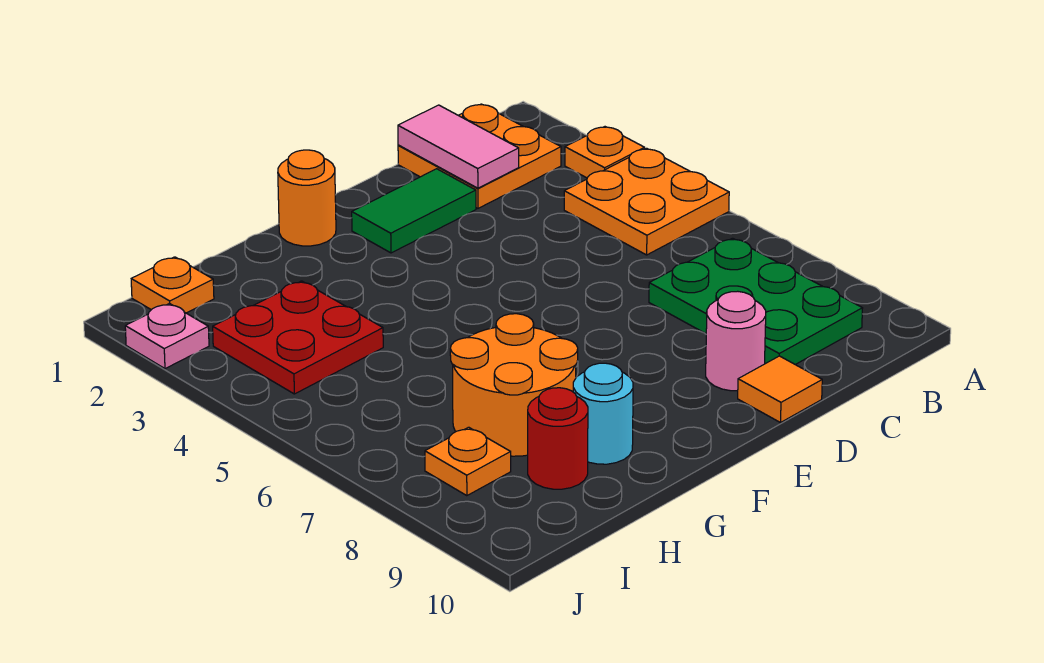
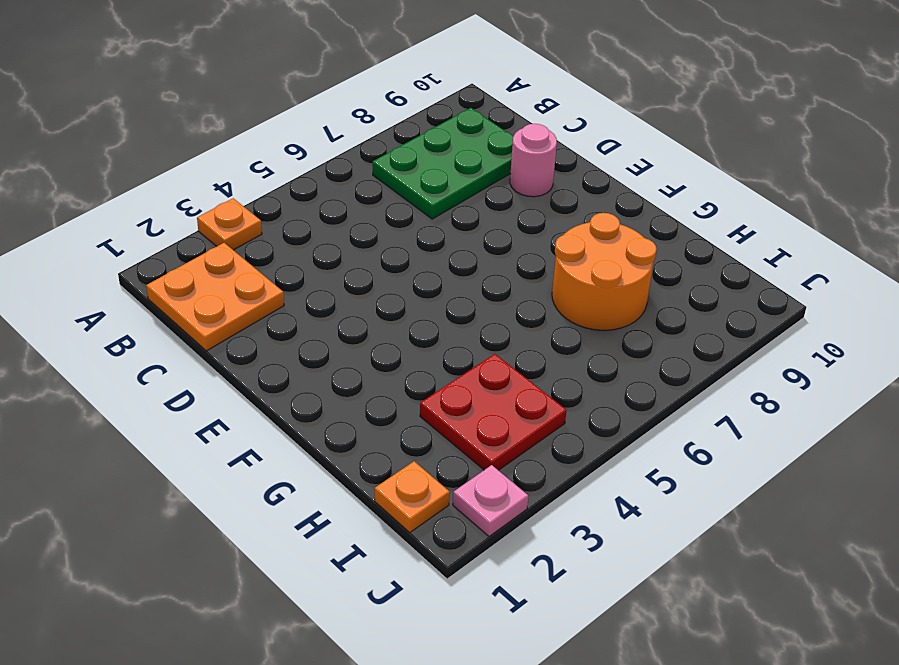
none -> orange 2x2 plate [564,148,729,255]
none -> green 1x2 tile [352,169,476,253]
none -> orange 1x1 tile [738,356,822,423]

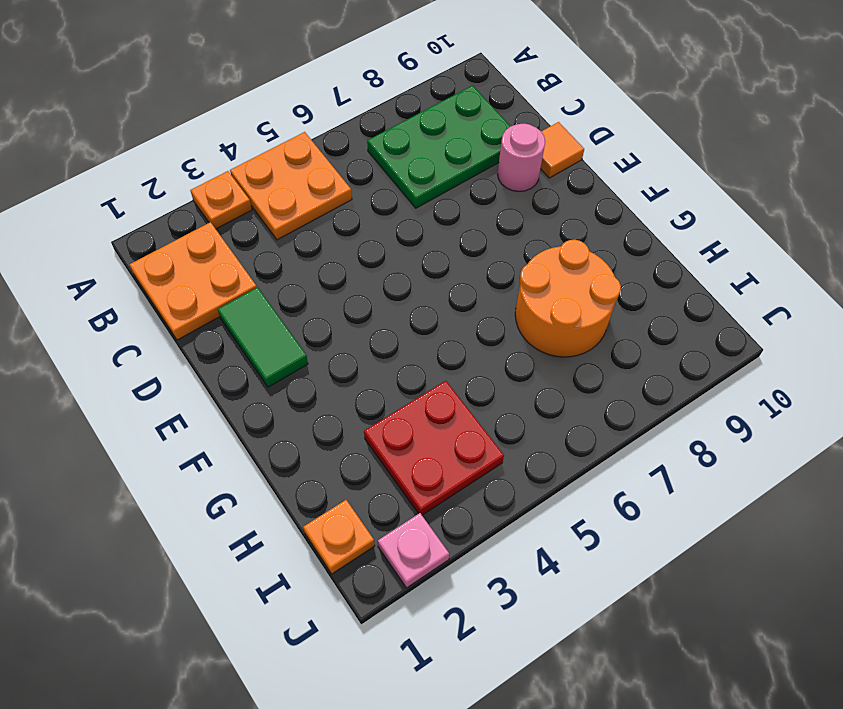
none -> orange 1x1 round brick [278,150,336,246]
none -> cyan 1x1 round brick [573,363,633,464]
none -> red 1x1 round brick [528,388,588,489]

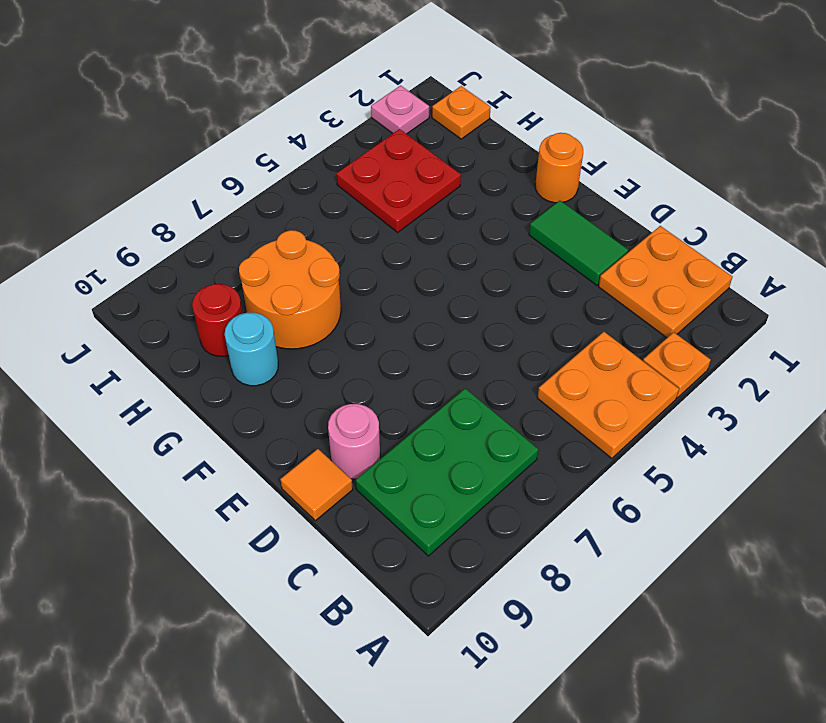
none -> orange 1x1 plate [425,427,511,496]
none -> pink 1x2 tile [398,105,519,188]

